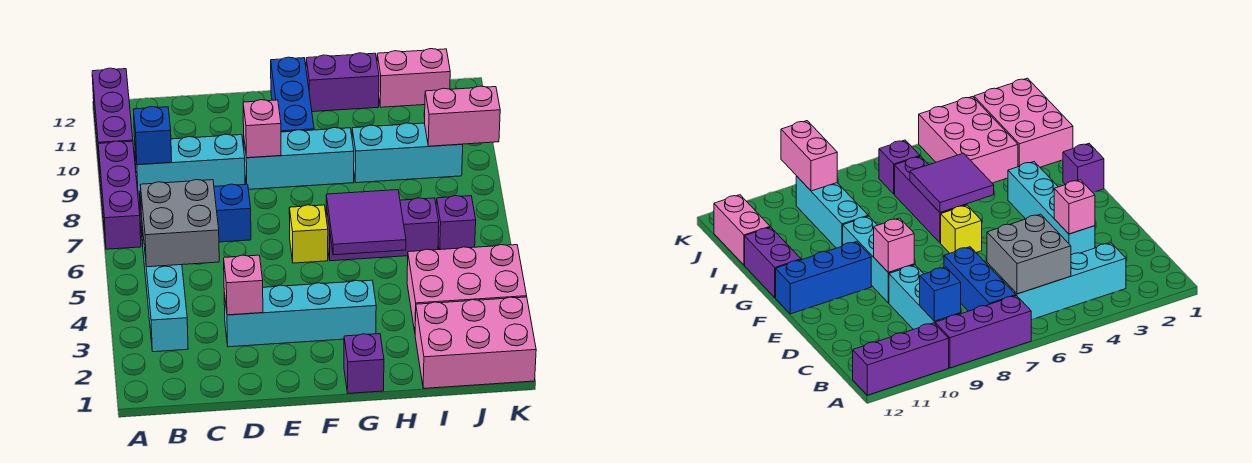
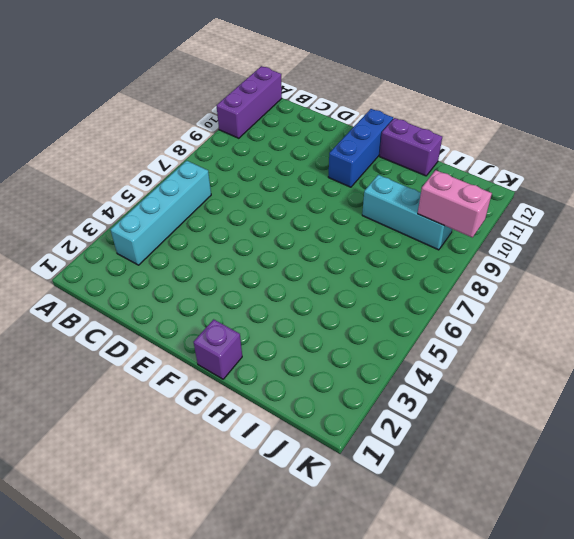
none -> purple 1x3 brick [98,141,141,249]
none -> blue 1x3 brick [139,184,251,244]
none -> cyan 1x3 brick [135,134,245,196]

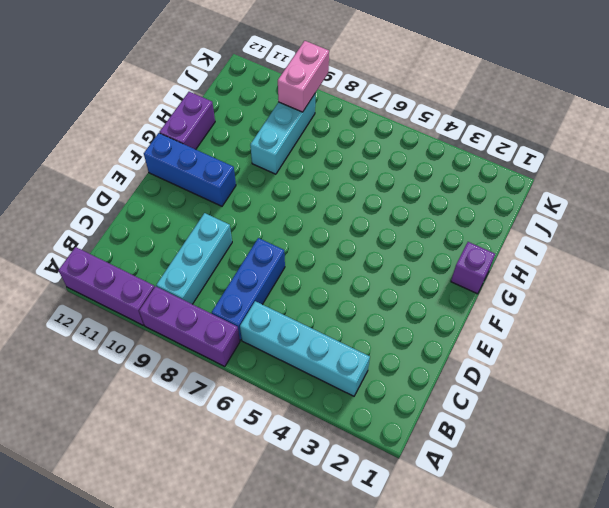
none -> cyan 1x4 brick [224,280,376,347]
none -> cyan 1x3 brick [244,128,354,189]
none -> yellow 1x1 brick [289,205,328,263]

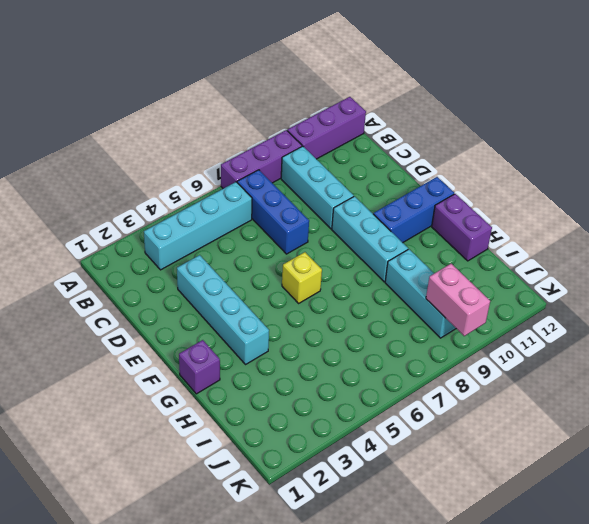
none -> purple 1x3 brick [326,198,439,261]
none -> pink 2x3 brick [415,297,536,388]
none -> pink 2x3 brick [407,245,527,331]

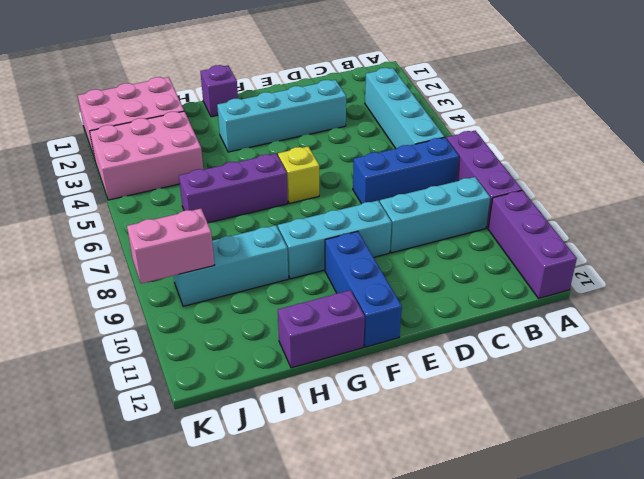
none -> pink 1x2 brick [377,49,450,107]
none -> purple 1x1 brick [436,196,476,250]
none -> grey 2x2 brick [140,180,219,267]

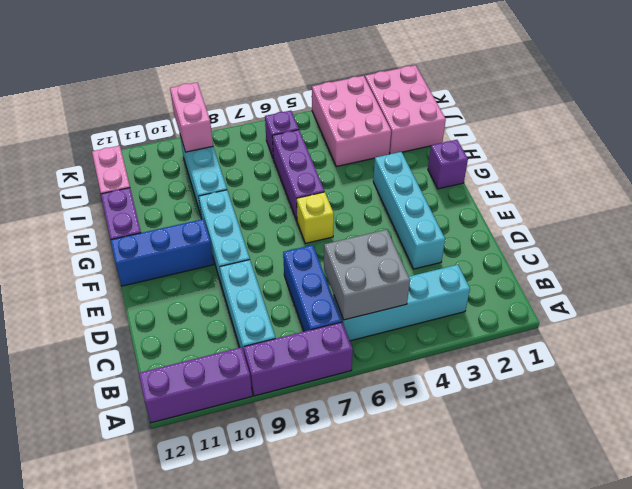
none -> blue 1x1 brick [133,107,172,165]
none -> pink 1x1 brick [224,255,263,315]
none -> pink 1x1 brick [243,100,281,158]

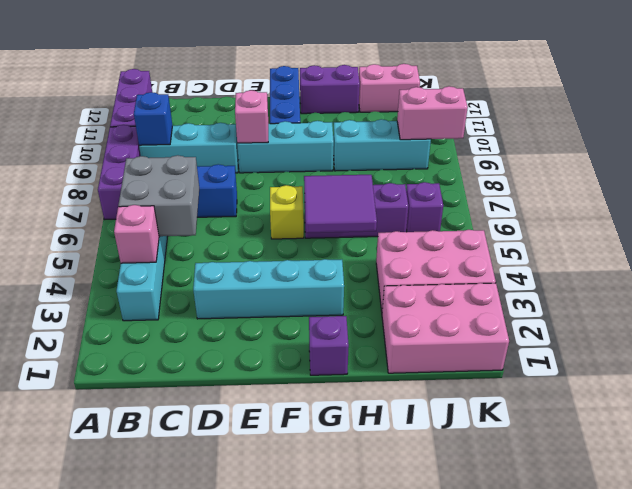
pink 1x1 brick [114,205,159,263] -> pink 1x1 brick moved to [224,255,263,315]

